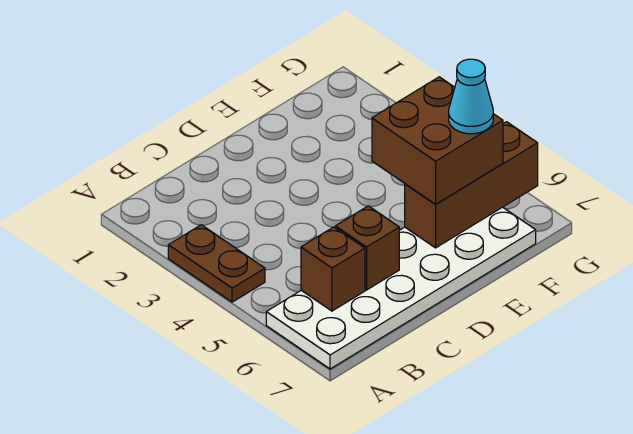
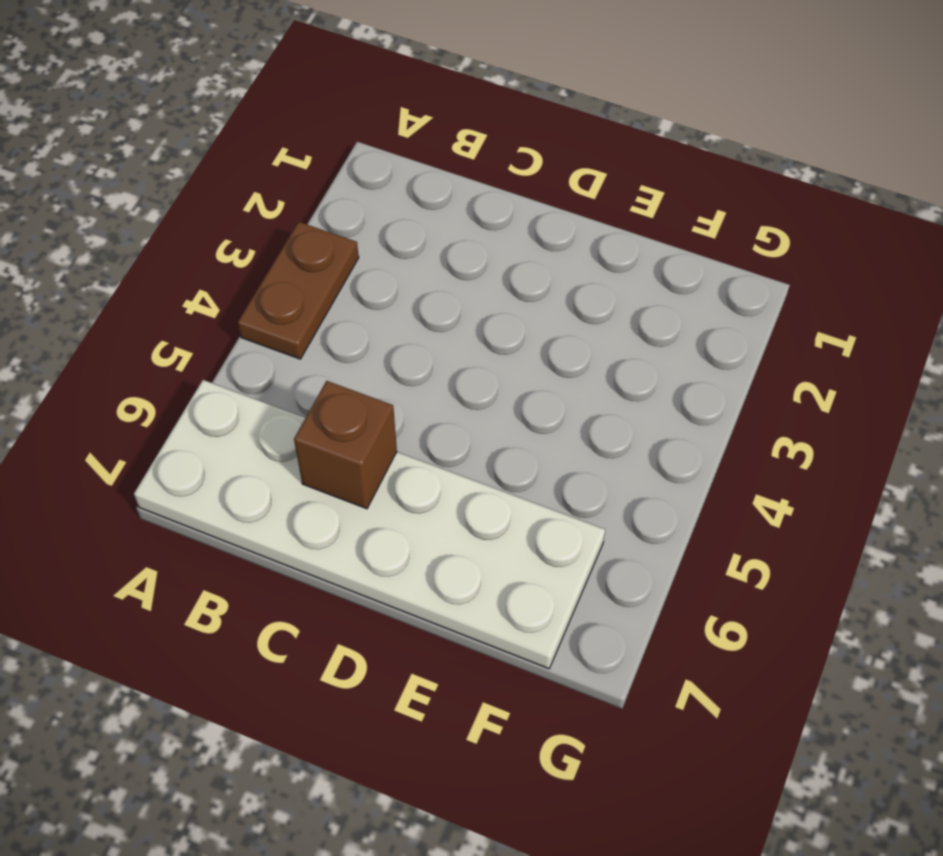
none -> brown 1x1 brick [301,227,365,311]
none -> brown 1x3 brick [405,122,538,248]

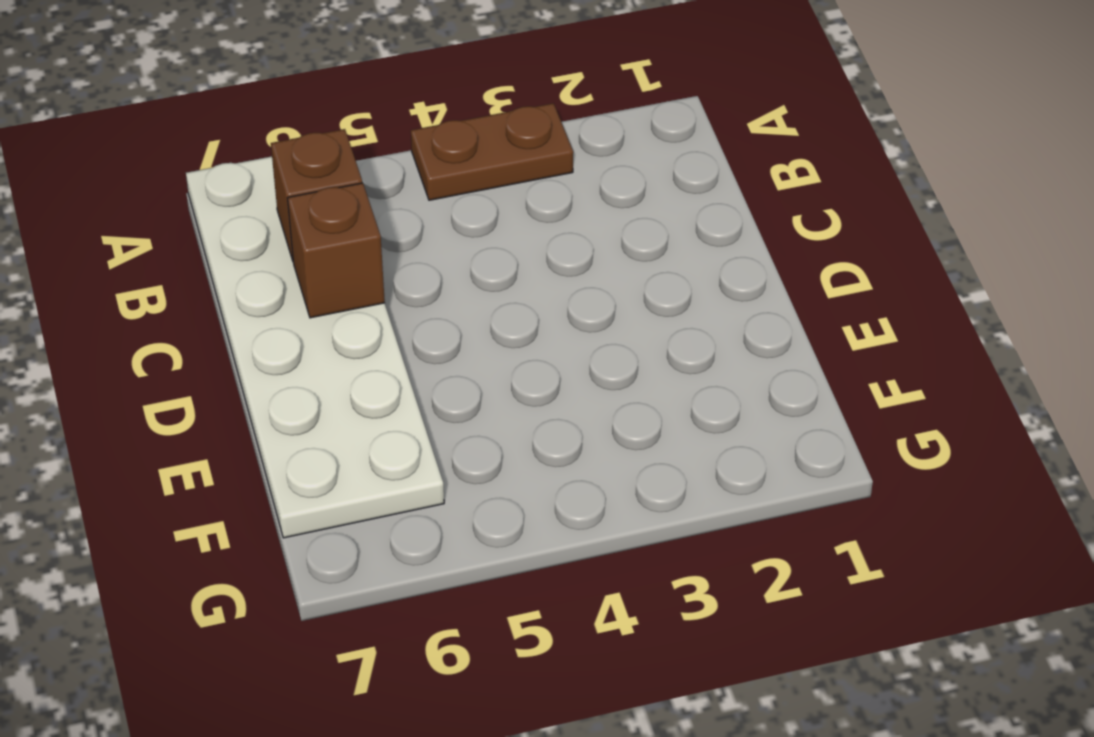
none -> brown 1x3 brick [405,122,538,248]
none -> brown 2x2 brick [372,77,503,204]

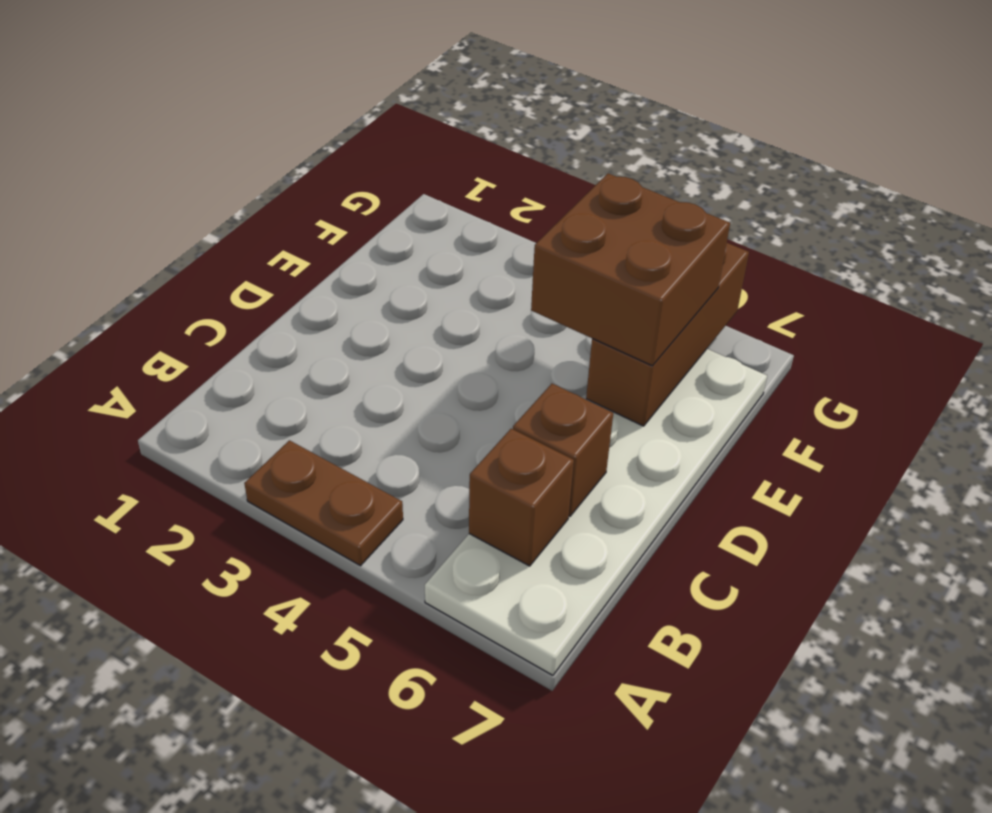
none -> cyan 1x1 cone [449,59,493,134]

